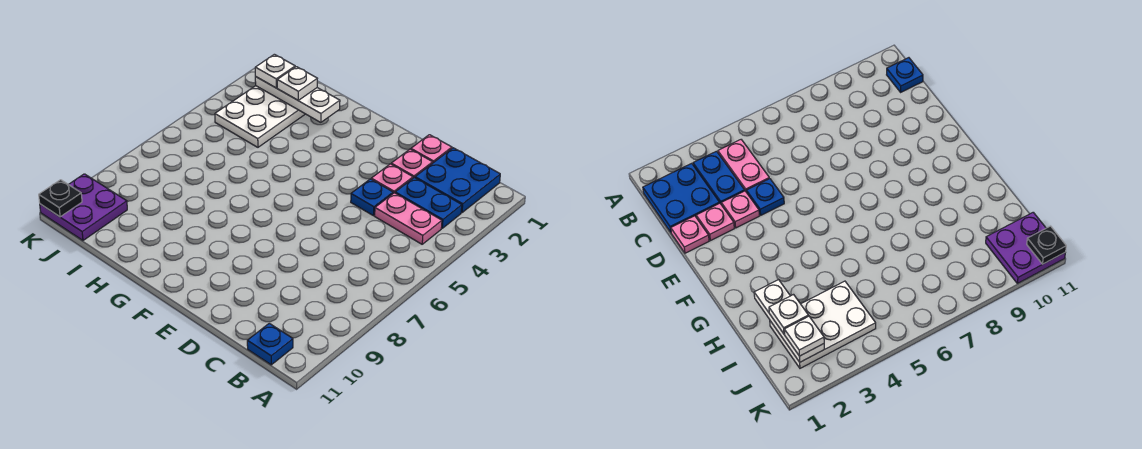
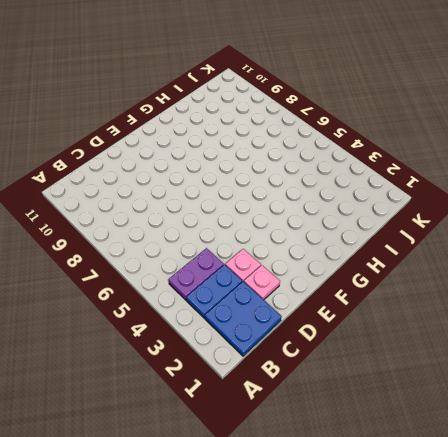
purple 1x2 plate [169,248,224,300] -> pink 1x2 plate [375,193,442,244]
none -> blue 1x1 plate [247,323,293,365]
none -> pink 1x1 plate [411,135,452,163]
none -> blue 1x1 plate [351,179,393,216]

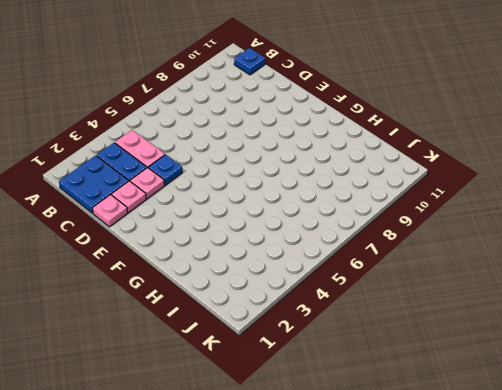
none -> white 2x3 plate [215,86,305,147]
none -> purple 2x2 plate [40,174,127,240]
none -> white 1x3 plate [255,77,340,122]

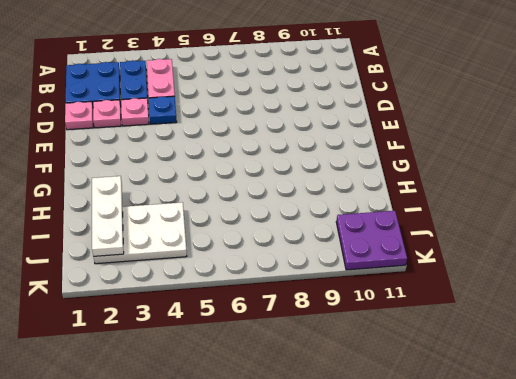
none -> blue 1x1 plate [247,323,293,365]
none -> black 1x1 plate [39,180,82,217]
none -> white 1x1 plate [277,67,317,100]

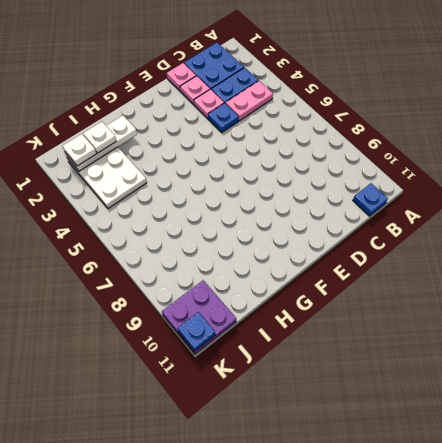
blue 1x1 plate [178,312,215,351] -> black 1x1 plate [39,180,82,217]

